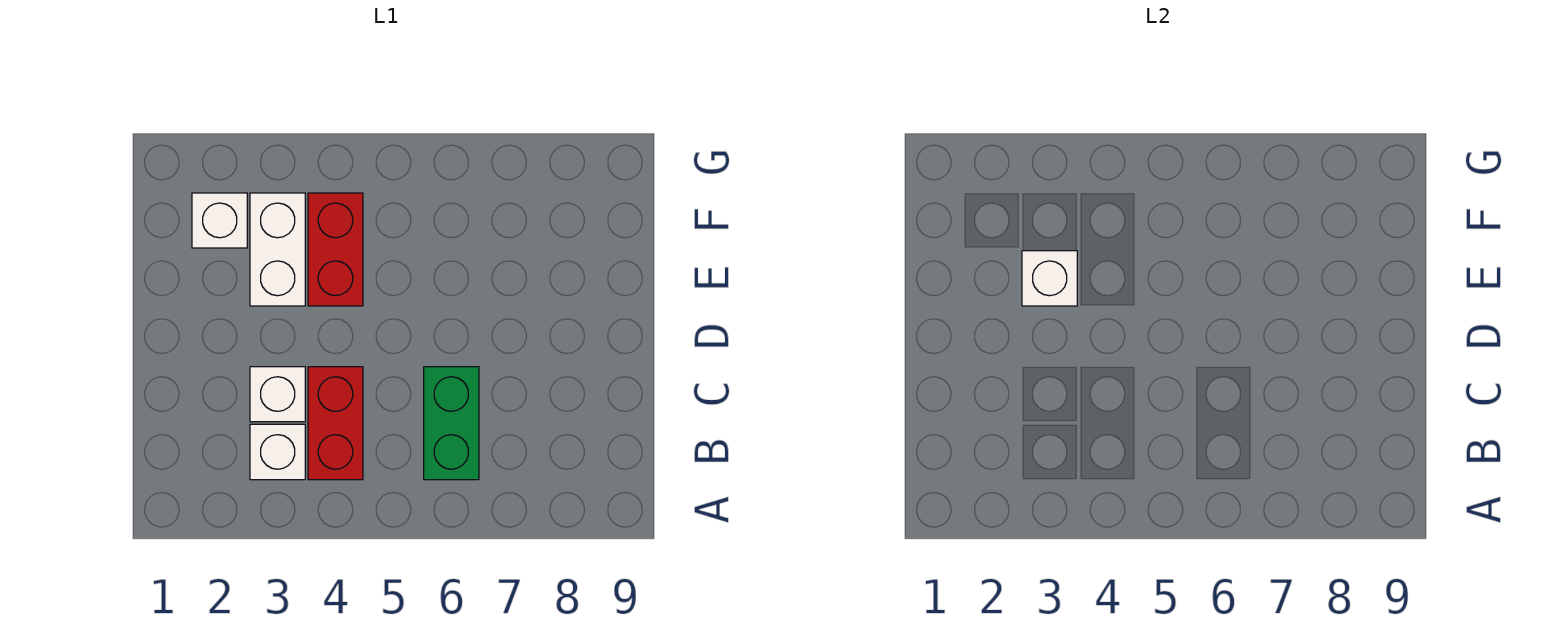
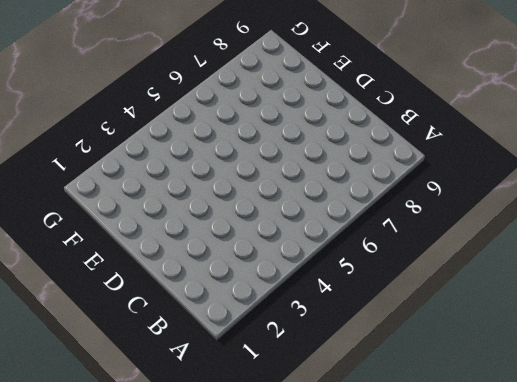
none -> white 1x1 brick [250,424,305,480]
none -> red 1x2 brick [308,367,363,480]

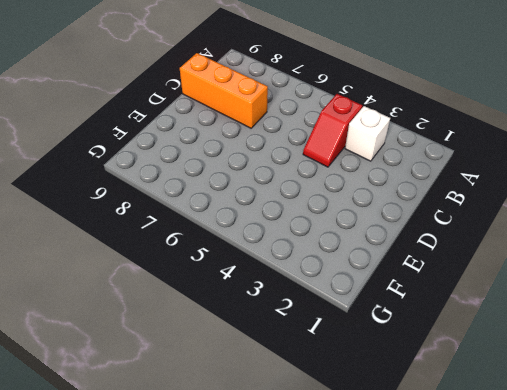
red 1x2 slope [303,94,362,167] -> red 1x2 brick [308,367,363,480]
orange 1x3 brick [180,53,268,128] -> none
none -> green 1x2 brick [424,367,479,480]
none -> white 1x1 brick [250,367,305,422]

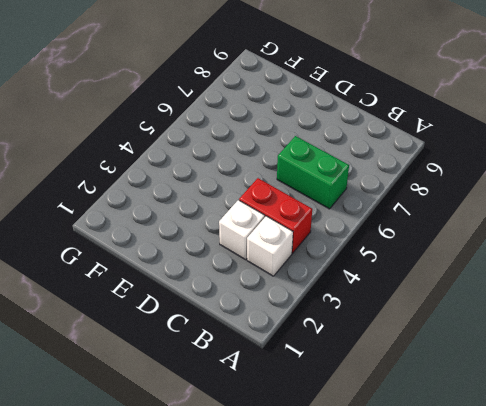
none -> white 1x2 brick [250,193,305,306]
none -> red 1x2 brick [308,193,363,306]

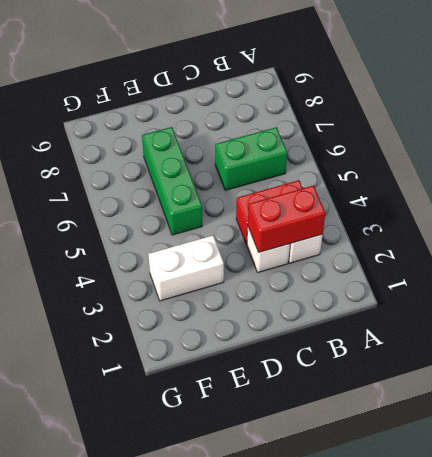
red 1x2 brick [248,186,325,252] -> red 1x2 brick moved to [308,193,363,306]
green 1x3 brick [142,127,202,235] -> none
none -> white 1x1 brick [192,193,247,248]
none -> white 1x1 brick [1022,251,1077,306]

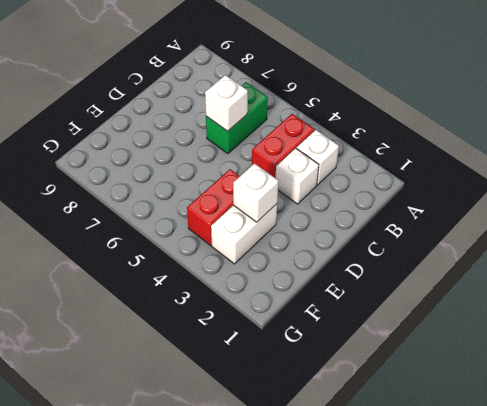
white 1x1 brick [205,75,248,131] -> white 1x1 brick moved to [192,193,247,248]

